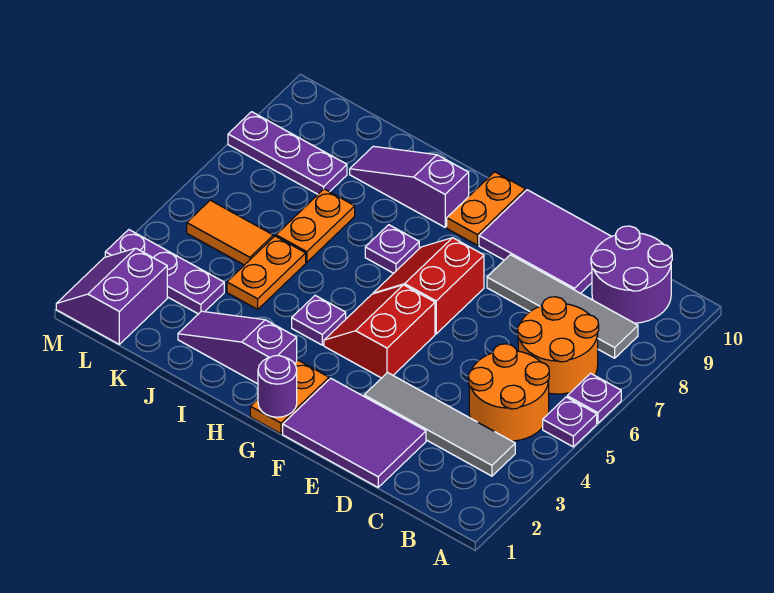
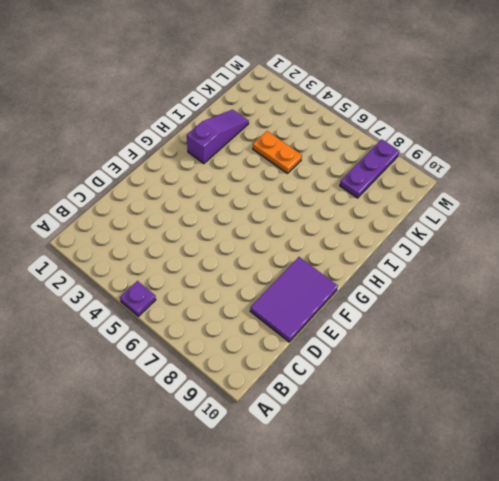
none -> purple 1x1 plate [567,373,621,423]
none -> grey 1x4 tile [364,373,515,476]
none -> orange 2x2 round brick [468,344,549,441]

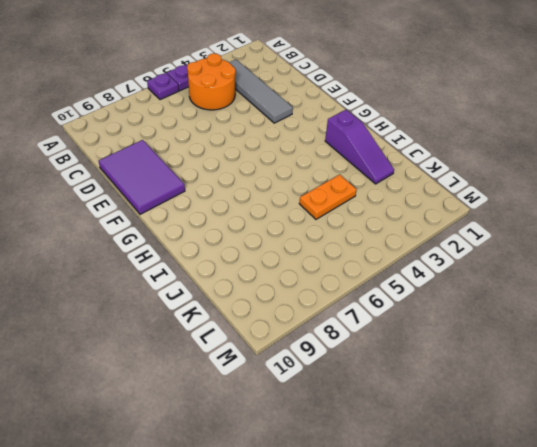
none -> orange 2x2 round brick [517,297,599,394]
none -> grey 1x4 tile [487,255,638,358]
none -> purple 2x2 round brick [591,226,672,323]

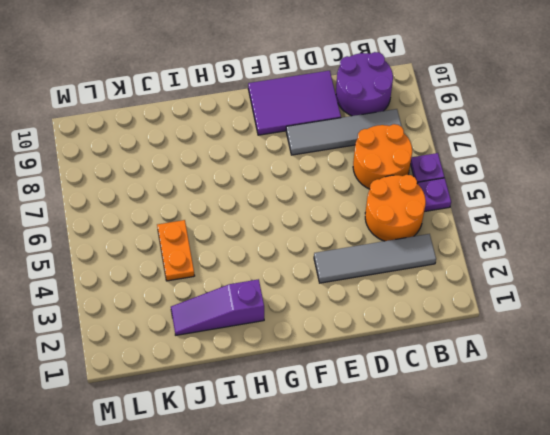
none -> purple 2x3 tile [283,378,426,487]
none -> red 2x2 slope [324,285,435,378]
none -> red 2x2 slope [373,238,484,334]

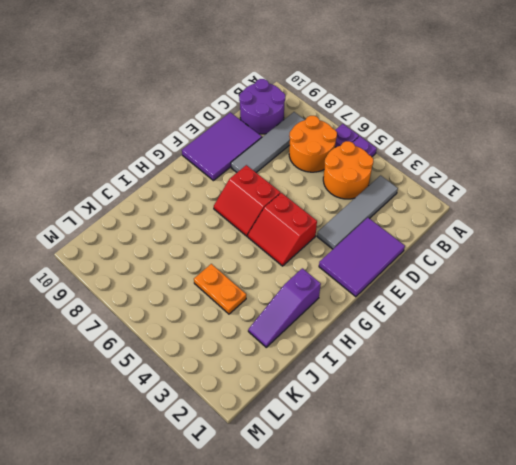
none -> orange 1x2 plate [250,360,329,434]
none -> orange 1x2 plate [447,172,525,245]
none -> purple 1x1 plate [292,295,346,345]

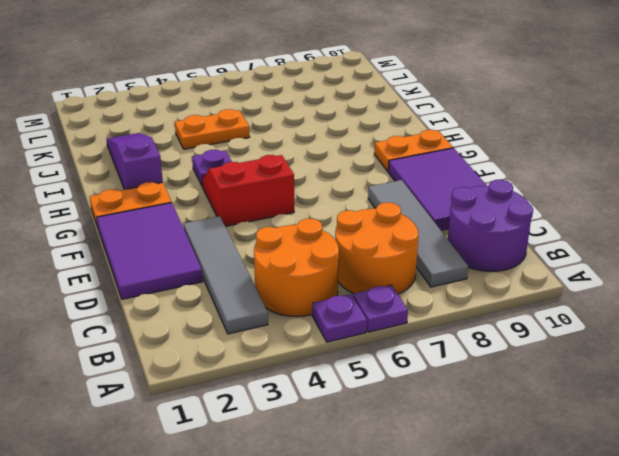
none -> red 2x2 slope [373,238,484,334]
none -> purple 1x1 plate [365,225,419,273]
none -> purple 1x3 slope [350,146,469,227]

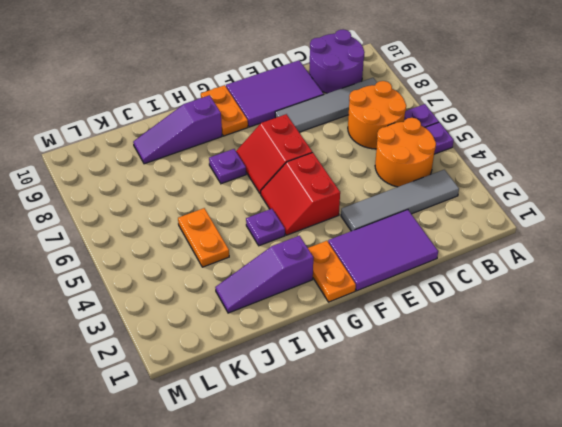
none -> orange 1x2 plate [276,189,355,262]
none -> purple 1x3 plate [105,230,224,314]
none -> orange 1x2 tile [187,200,273,265]

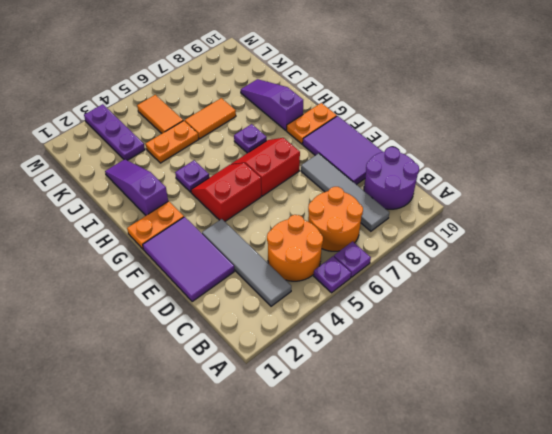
orange 1x2 tile [185,98,236,139] -> orange 1x2 plate [276,189,355,262]
none -> purple 1x3 plate [228,112,347,194]
none -> purple 2x2 slope [56,248,167,344]
none -> purple 1x1 round brick [258,356,297,417]

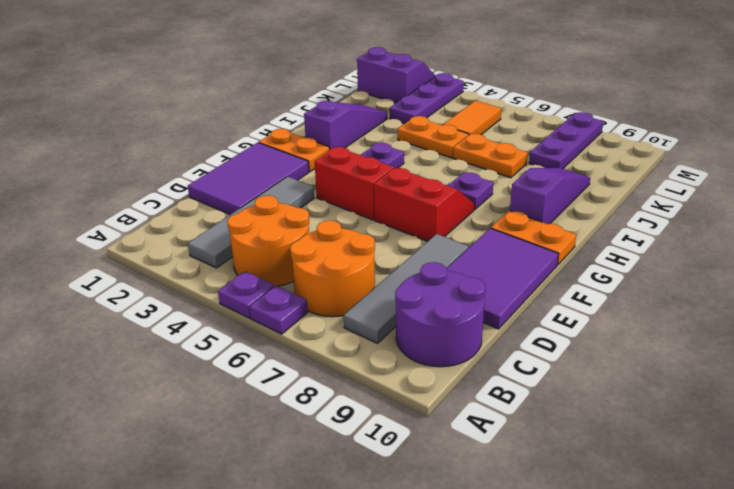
none -> purple 1x1 round brick [258,356,297,417]

